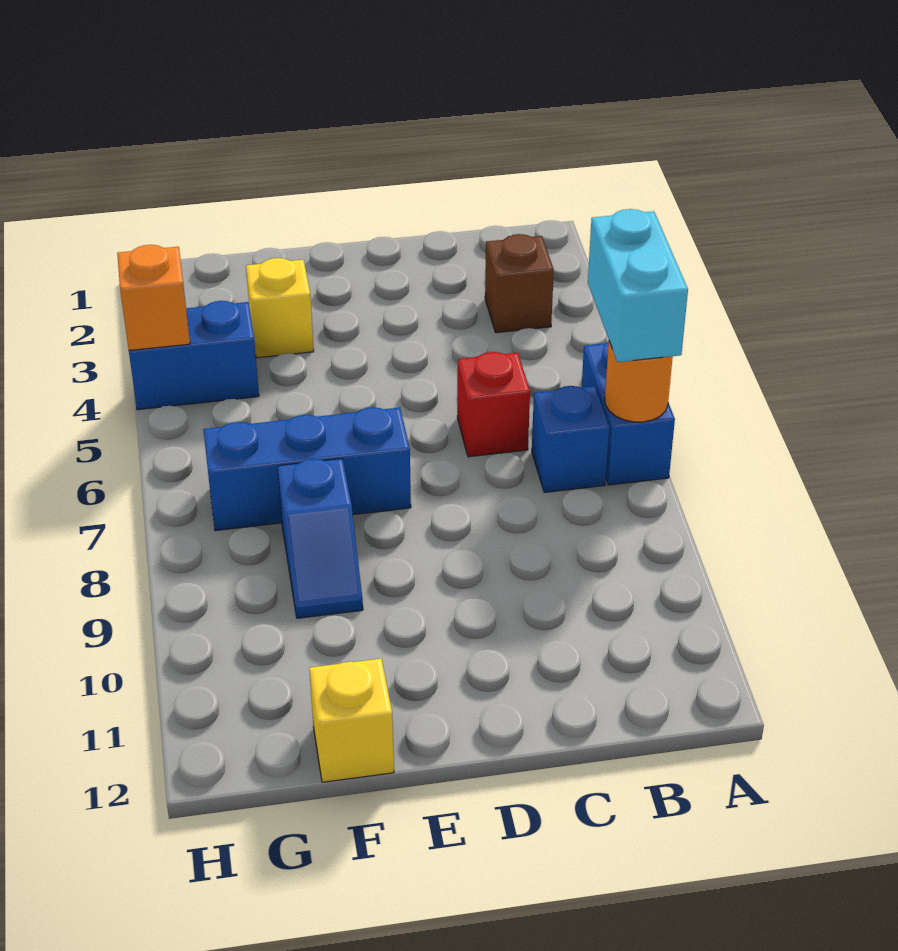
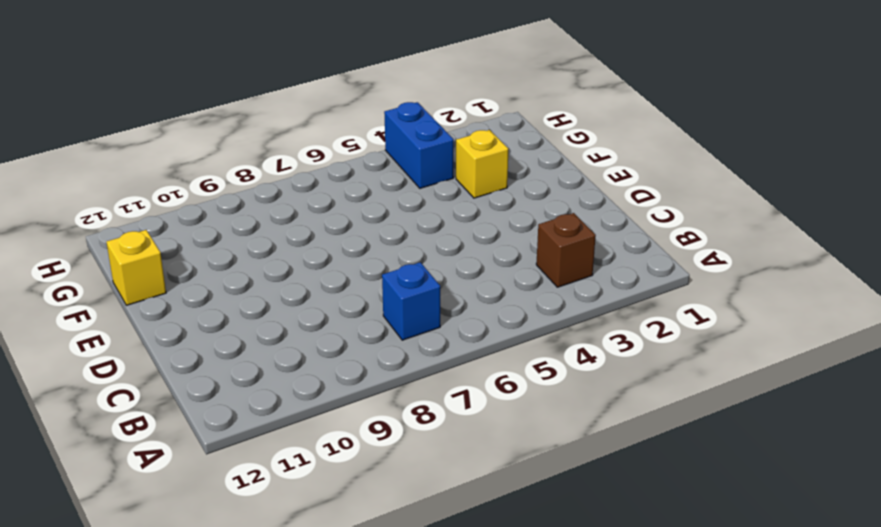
none -> blue 1x2 brick [582,341,675,485]
none -> red 1x1 brick [457,352,530,457]
none -> blue 1x3 brick [203,407,411,531]

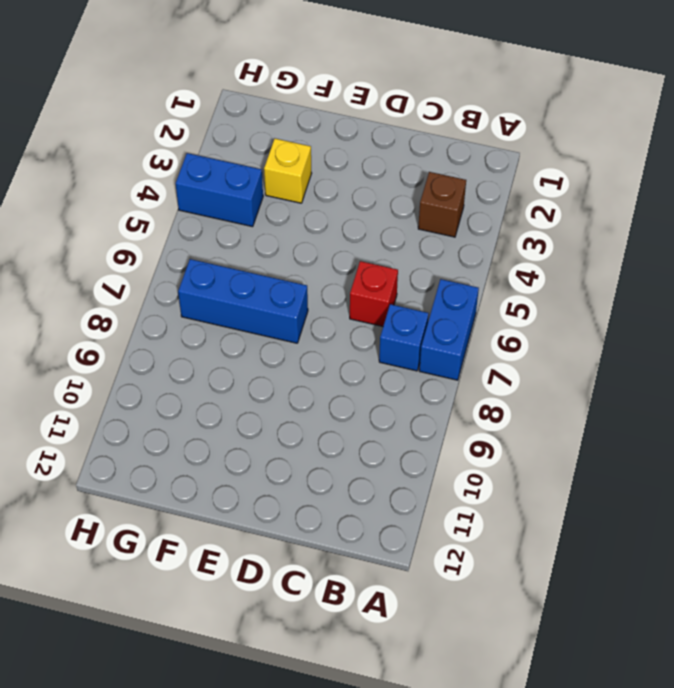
none -> blue 1x2 slope [278,459,363,618]
none -> yellow 1x1 brick [309,659,394,782]
none -> orange 1x1 round brick [605,341,673,422]

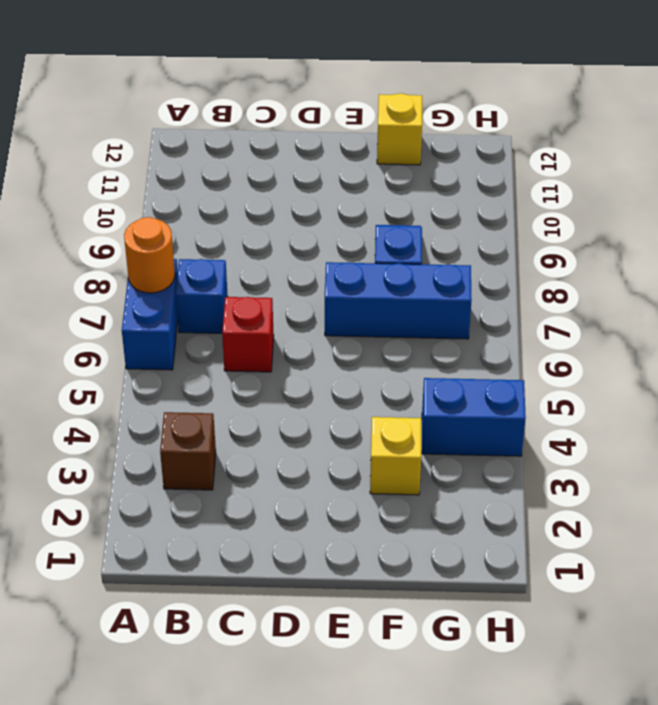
none -> orange 1x1 brick [117,245,190,350]
none -> cyan 1x2 brick [588,209,688,362]

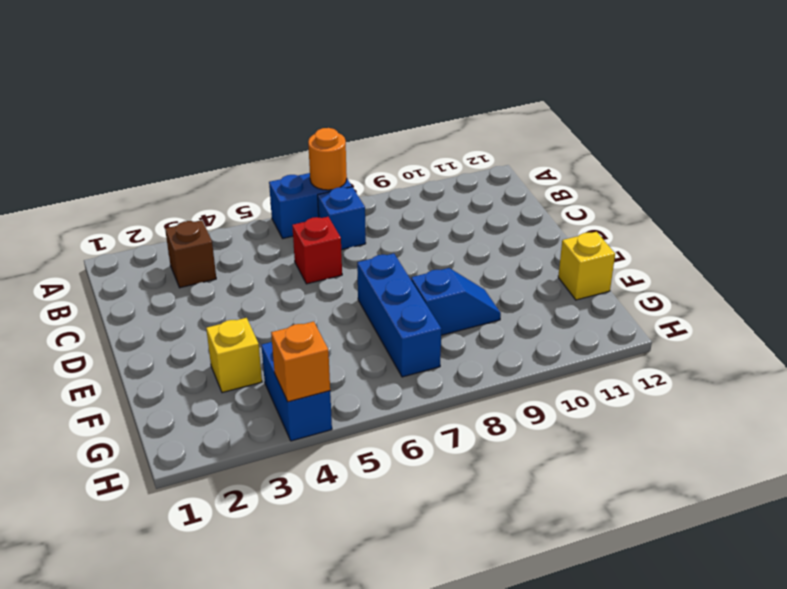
none -> cyan 1x2 brick [588,209,688,362]

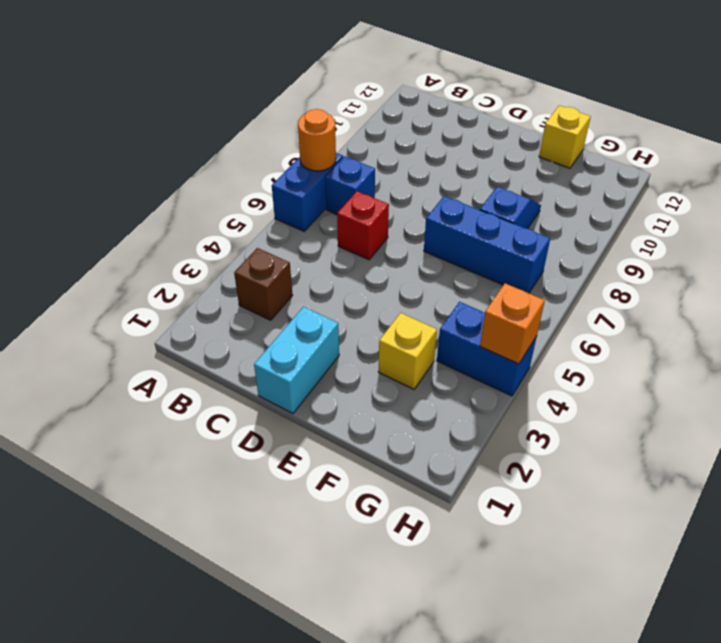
cyan 1x2 brick [254,307,339,414] -> cyan 1x2 brick moved to [588,209,688,362]

